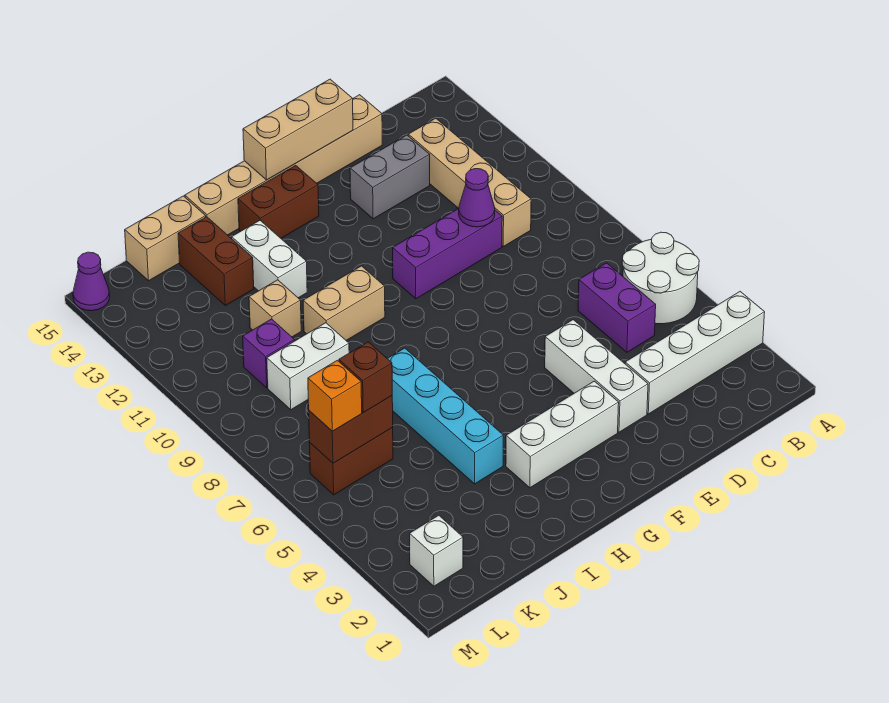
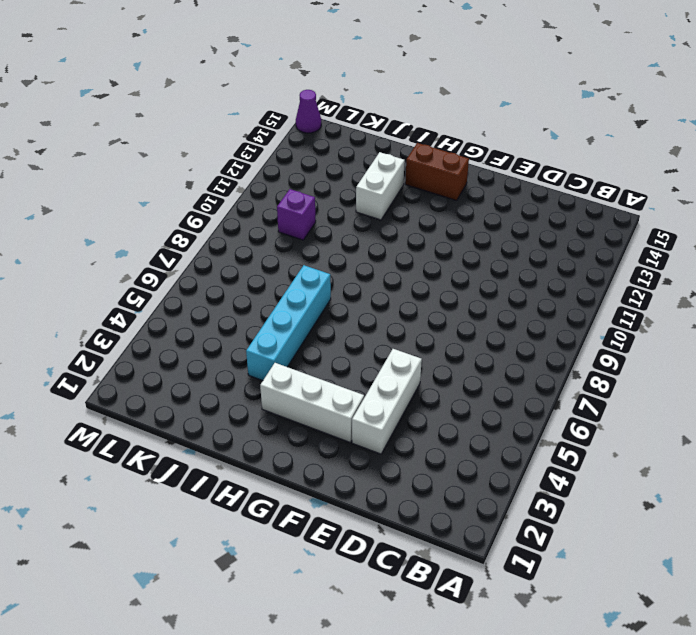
none -> white 1x4 brick [625,292,765,414]
none -> white 2x2 round brick [622,232,699,324]
none -> purple 1x2 brick [578,263,656,352]

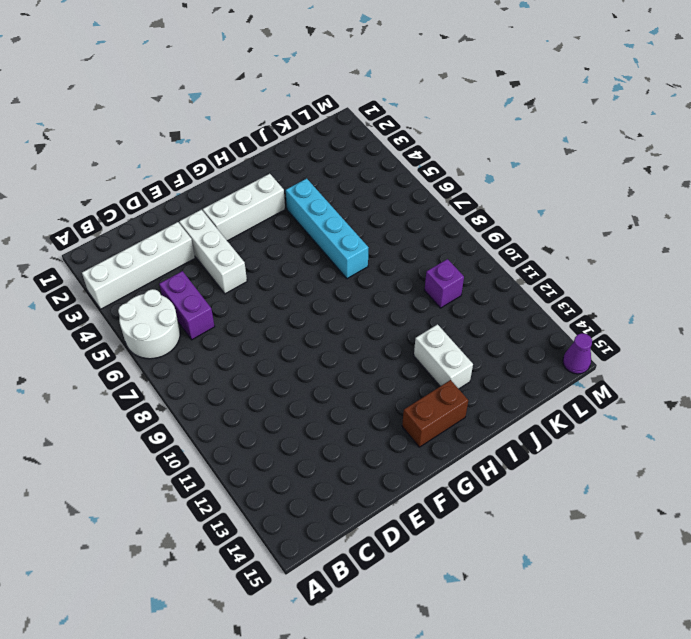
none -> tan 1x4 brick [408,118,531,246]
none -> purple 1x3 brick [393,208,502,299]
none -> grey 1x2 brick [350,135,430,219]

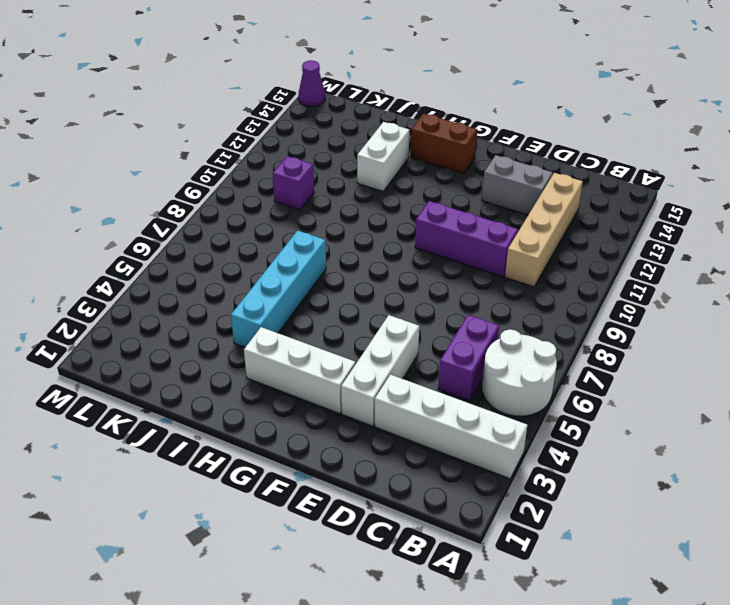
none -> tan 1x6 brick [185,95,382,235]
none -> tan 1x2 brick [303,266,385,340]
none -> white 1x2 brick [267,323,349,410]

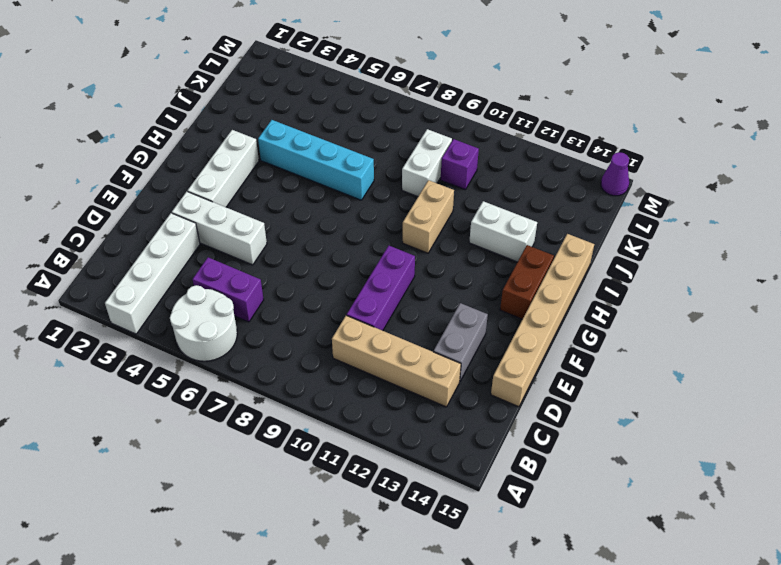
none -> tan 1x1 brick [249,280,301,337]
none -> brown 1x2 brick [178,217,254,305]
none -> tan 1x2 brick [125,196,206,281]

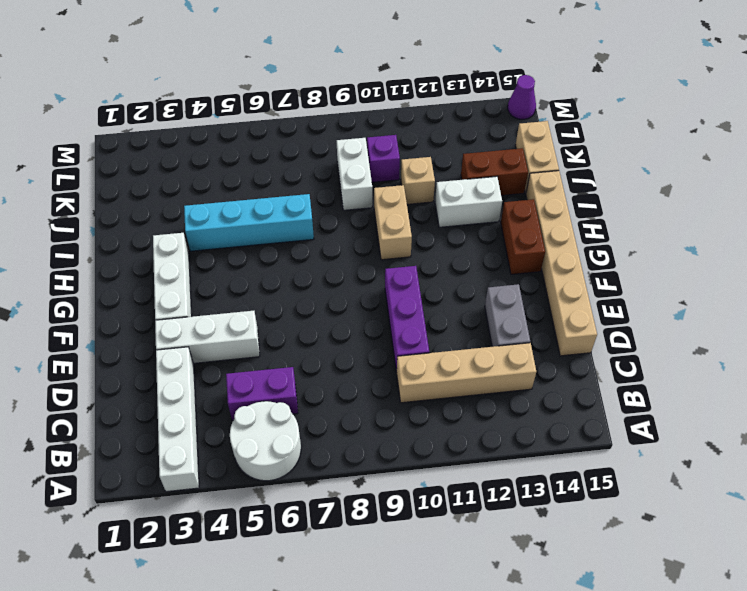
none -> brown 1x2 brick [309,428,393,495]
none -> white 1x1 brick [410,515,463,586]
none -> purple 1x1 cone [459,169,495,227]

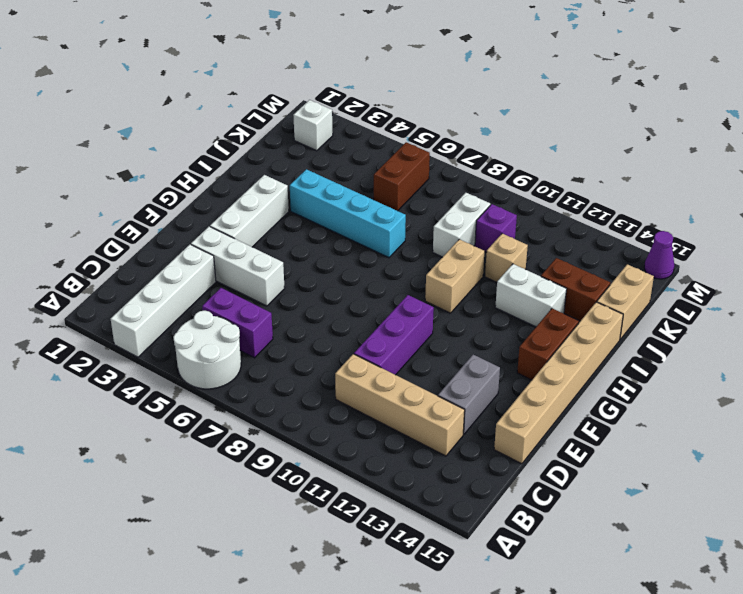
none -> purple 1x1 cone [459,169,495,227]
none -> tan 1x3 brick [243,79,353,180]
none -> brown 1x2 brick [309,396,393,463]

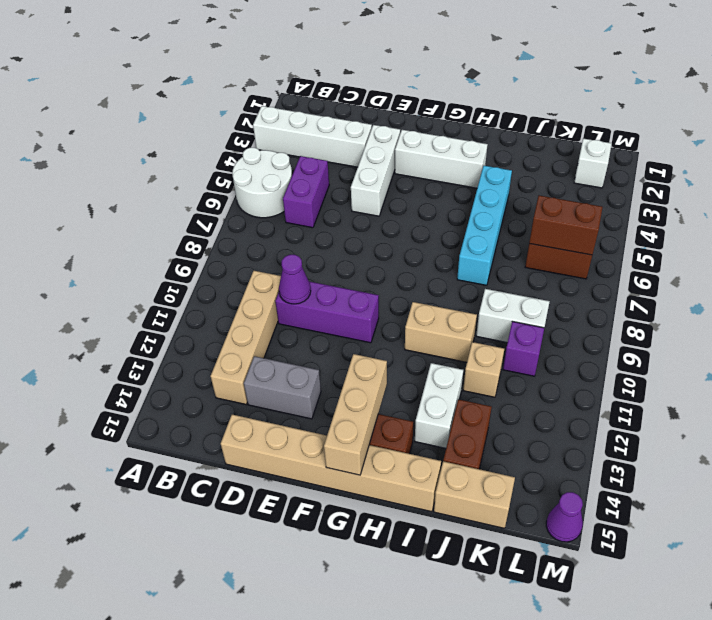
tan 1x3 brick [324,354,387,475] -> tan 1x3 brick turned to [243,79,353,180]
none -> brown 1x1 brick [339,342,392,413]
none -> orange 1x1 brick [308,360,362,431]

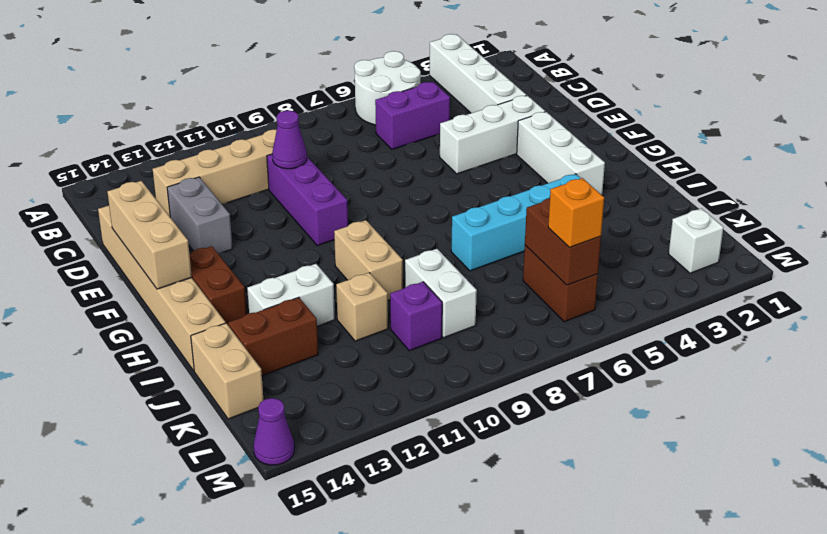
none -> brown 1x1 brick [339,342,392,413]

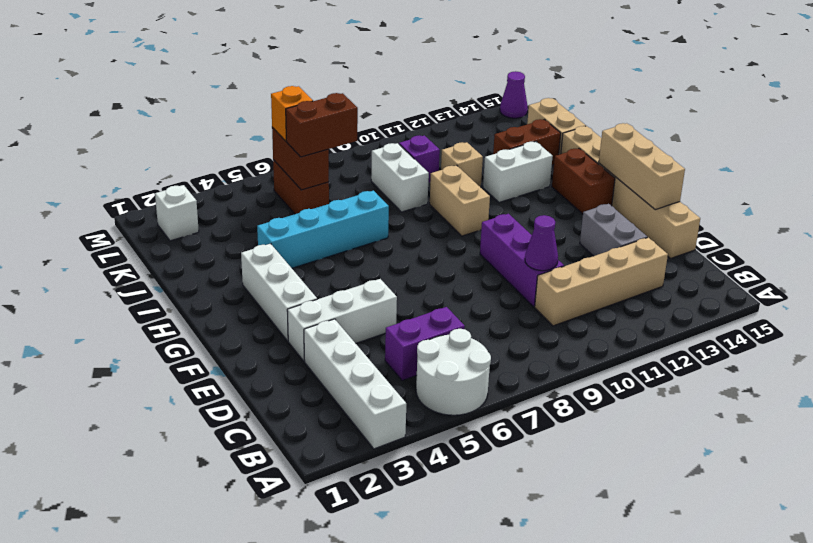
brown 1x2 brick [286,93,358,157] -> brown 1x1 brick [339,342,392,413]

